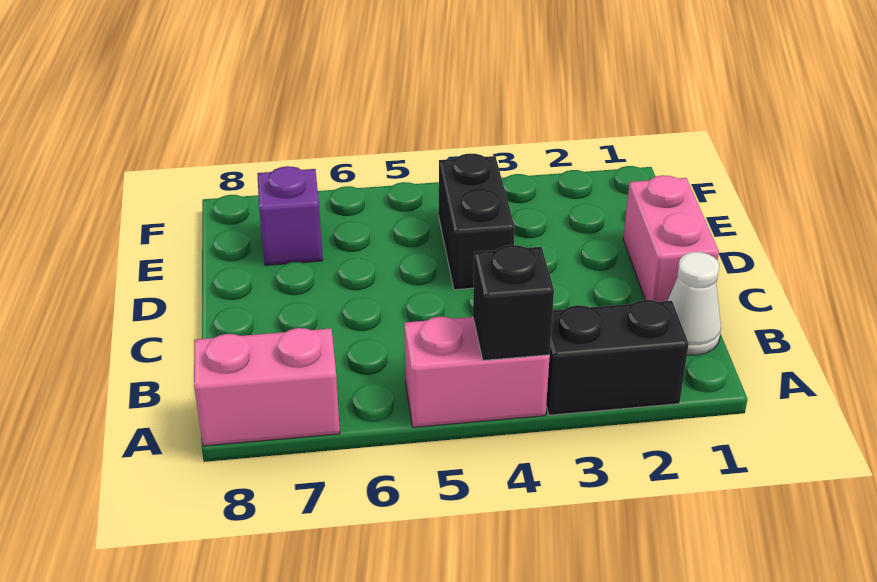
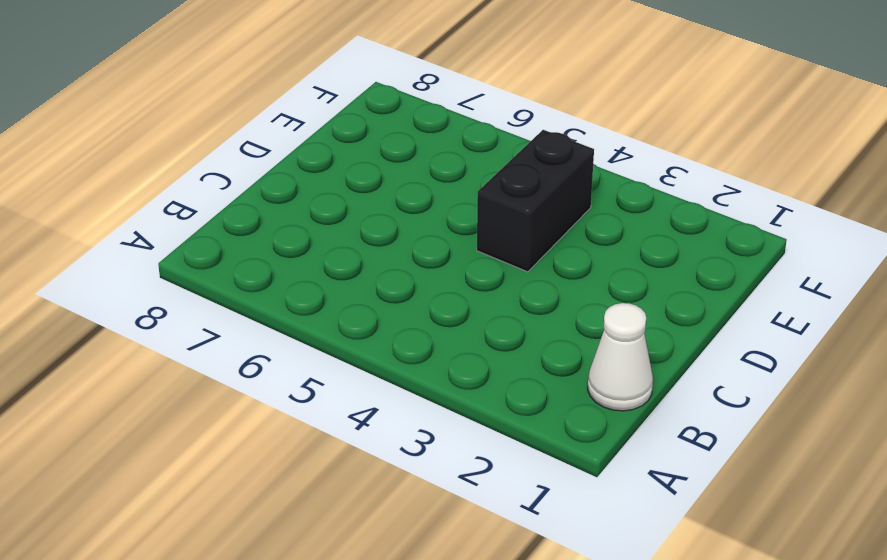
none -> black 1x2 brick [546,300,689,415]
none -> pink 1x2 brick [404,317,550,427]

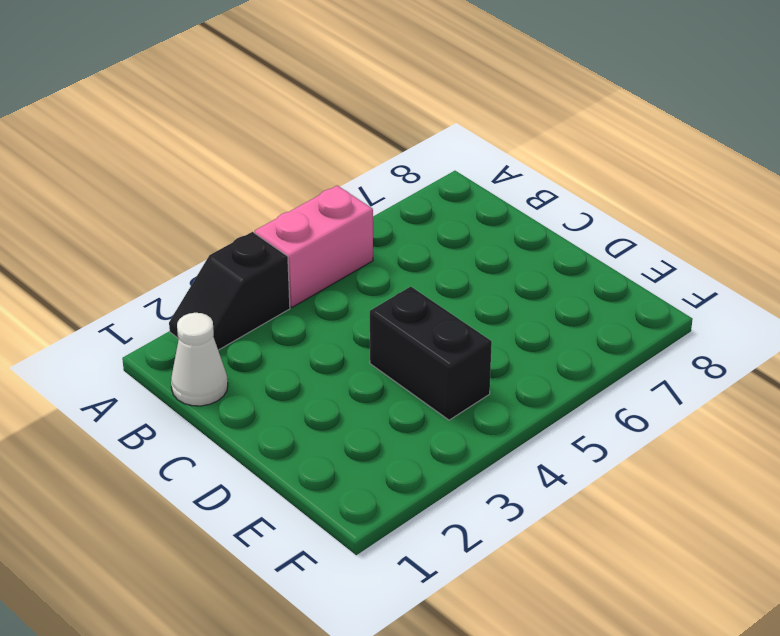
black 1x2 slope [169,232,290,350] -> black 1x2 brick [546,300,689,415]
none -> pink 1x2 brick [194,328,340,446]
none -> pink 1x2 brick [623,175,719,302]

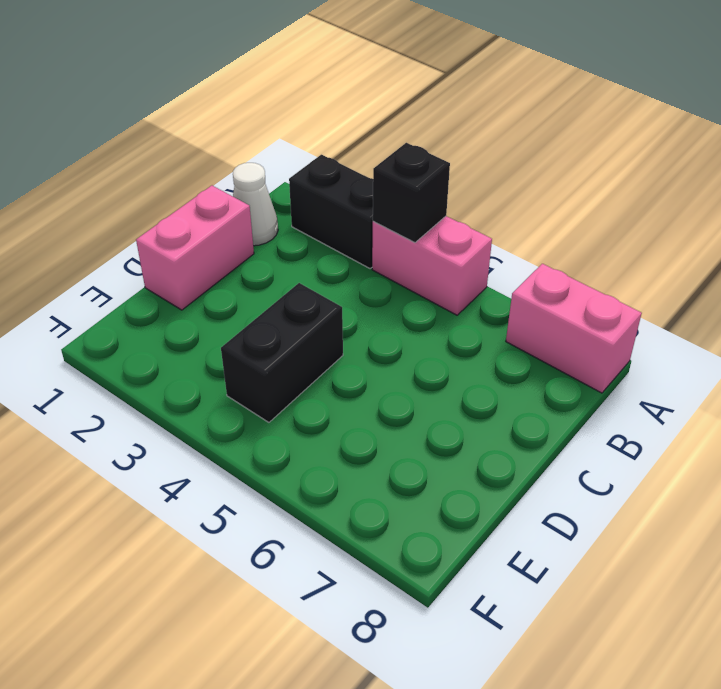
none -> purple 1x1 brick [257,166,323,265]

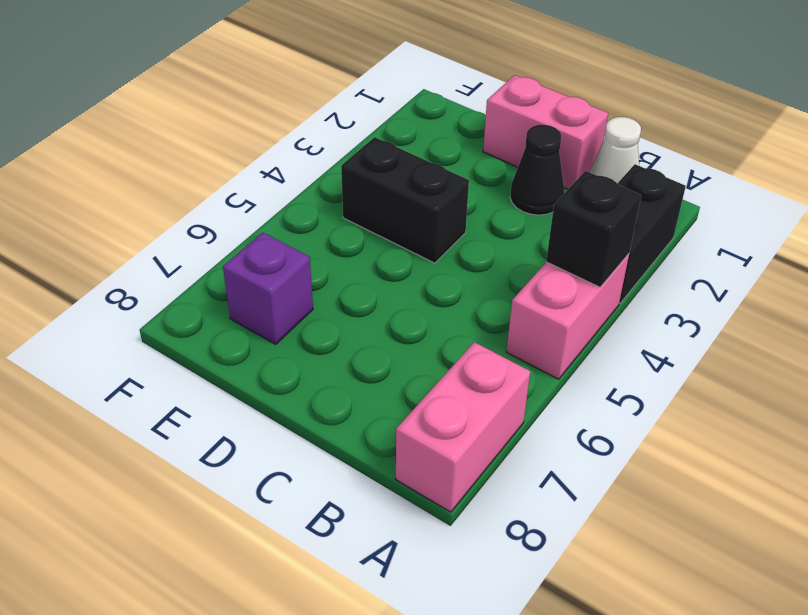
black 1x1 cone [510,125,564,215] -> none

